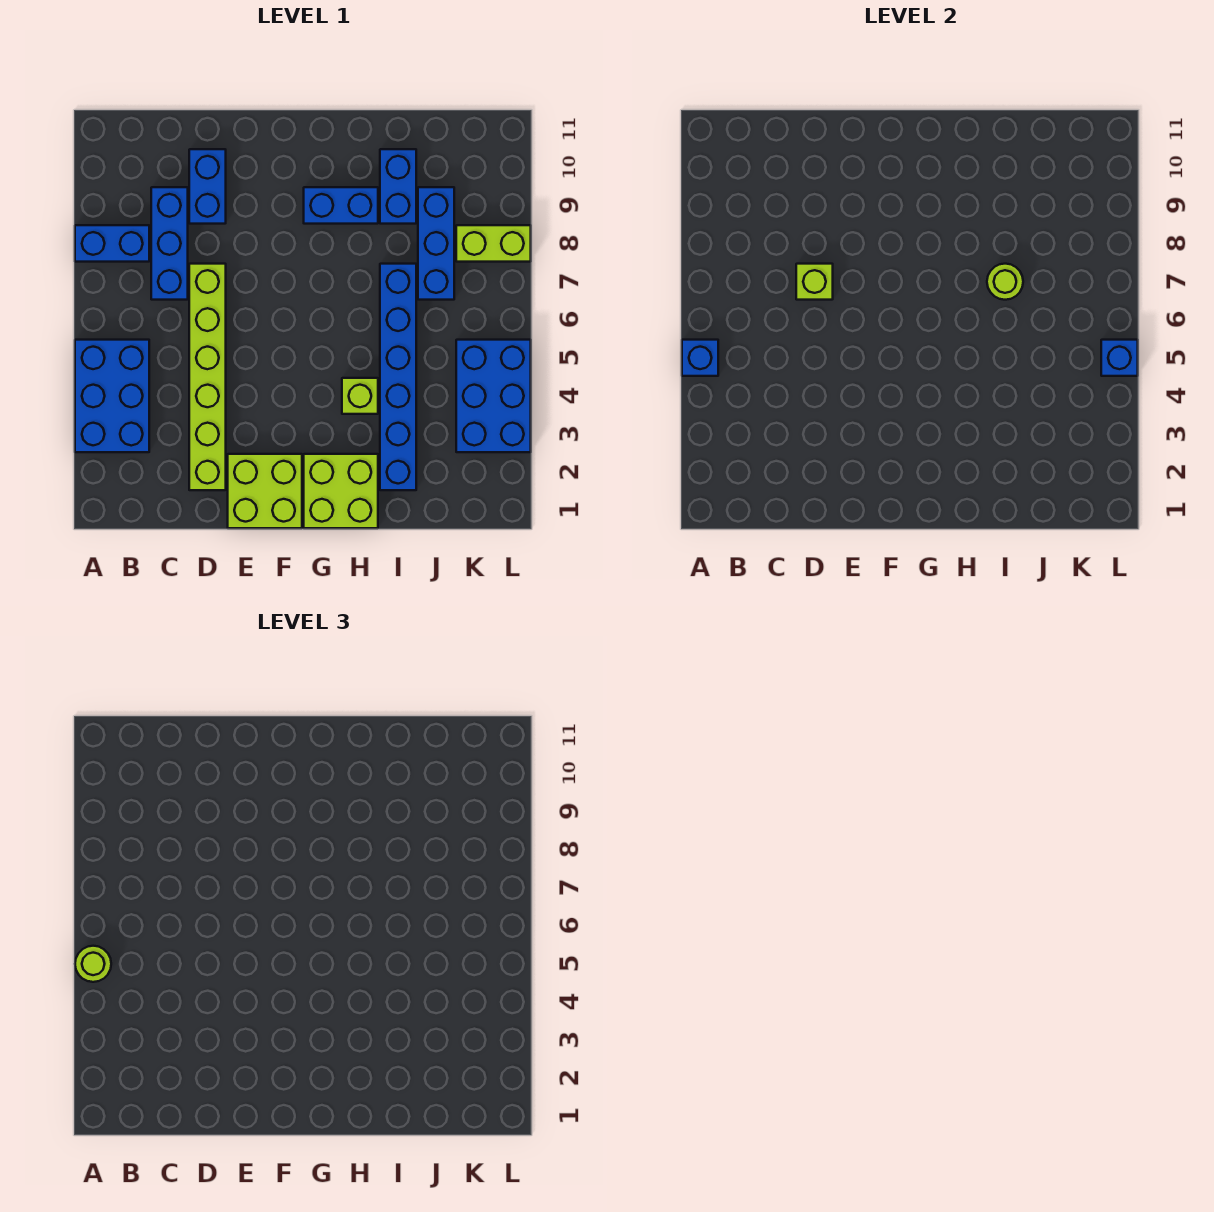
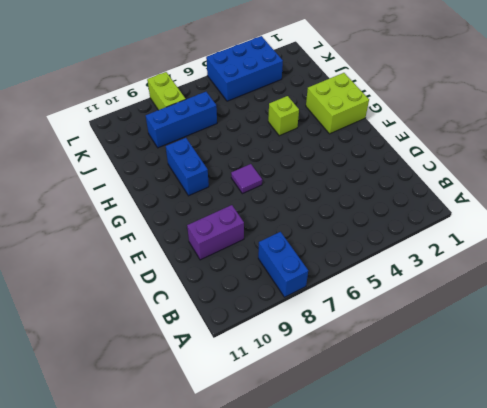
purple 1x2 brick [187,205,244,260] -> blue 1x2 brick [189,149,226,224]
purple 1x1 tile [231,164,262,194] -> none
none -> blue 2x3 brick [75,340,149,452]
none -> blue 1x3 brick [151,187,188,300]
none -> lime 1x6 brick [189,264,226,490]

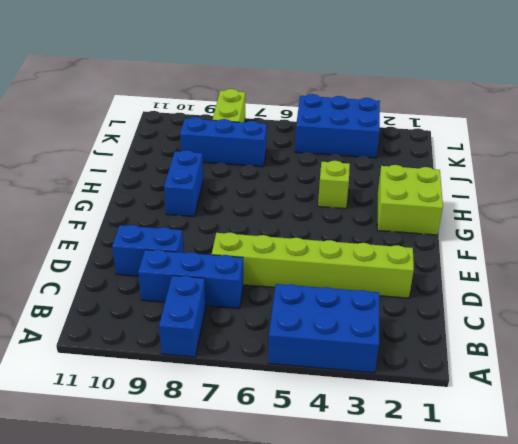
none -> lime 2x2 brick [228,454,302,528]
none -> blue 1x6 brick [380,264,416,490]
none -> blue 1x2 brick [380,149,416,224]

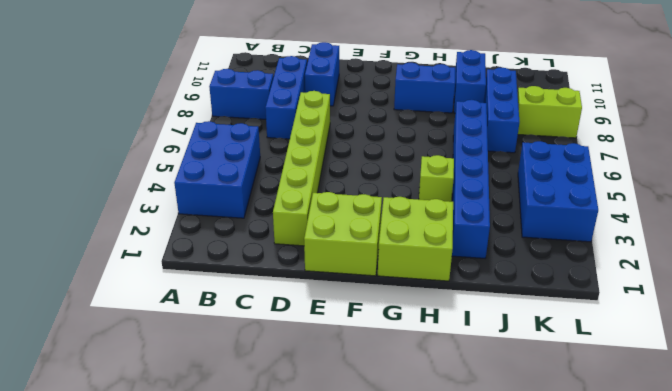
none -> blue 1x1 brick [682,340,718,376]
none -> lime 1x1 brick [796,264,833,300]
none -> lime 1x1 round brick [987,264,1023,300]

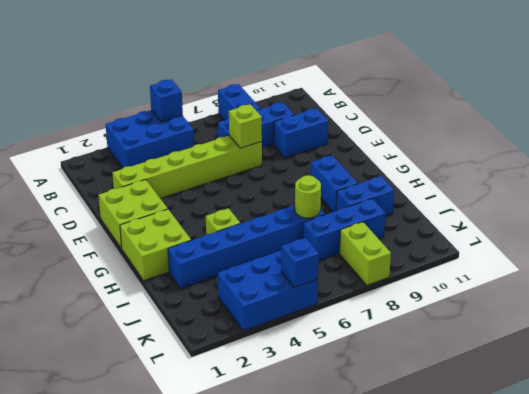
none -> lime 1x1 round brick [75,946,111,982]

